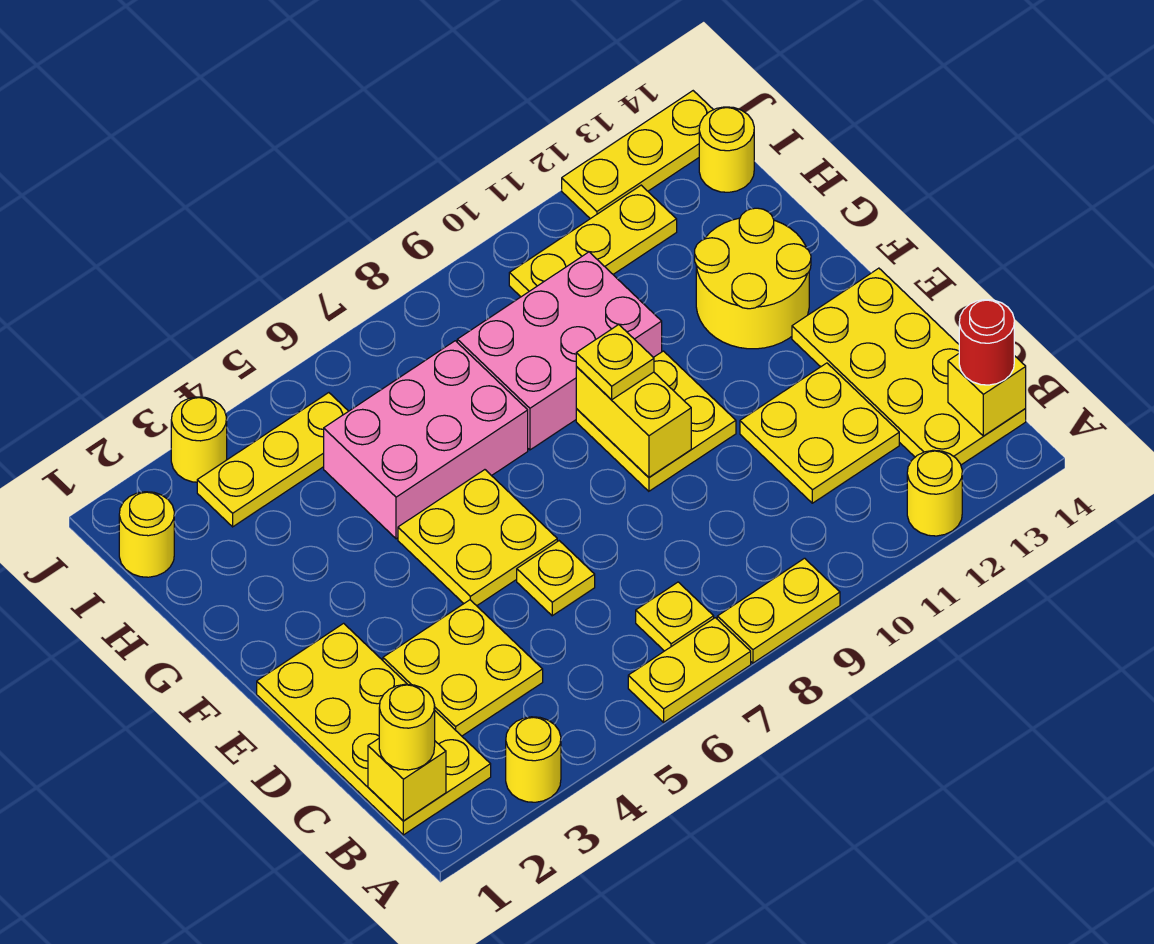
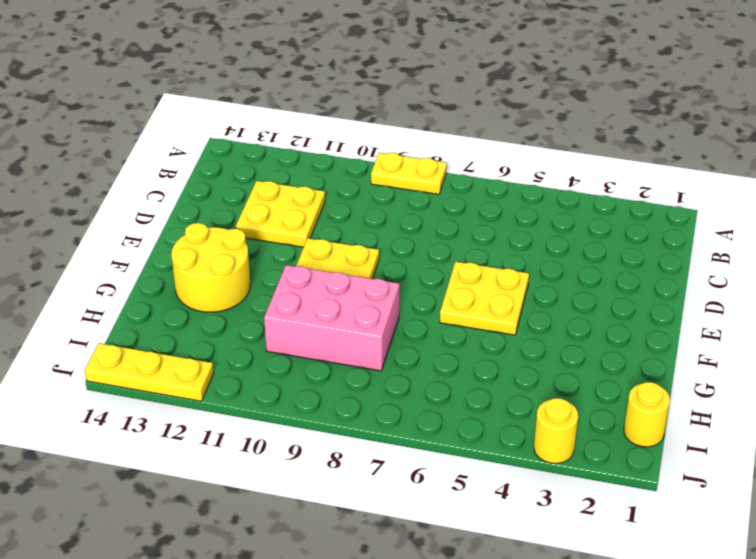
none -> yellow 1x1 round brick [506,717,561,802]
none -> yellow 1x2 plate [628,618,751,722]
none -> yellow 1x1 round brick [907,450,962,536]

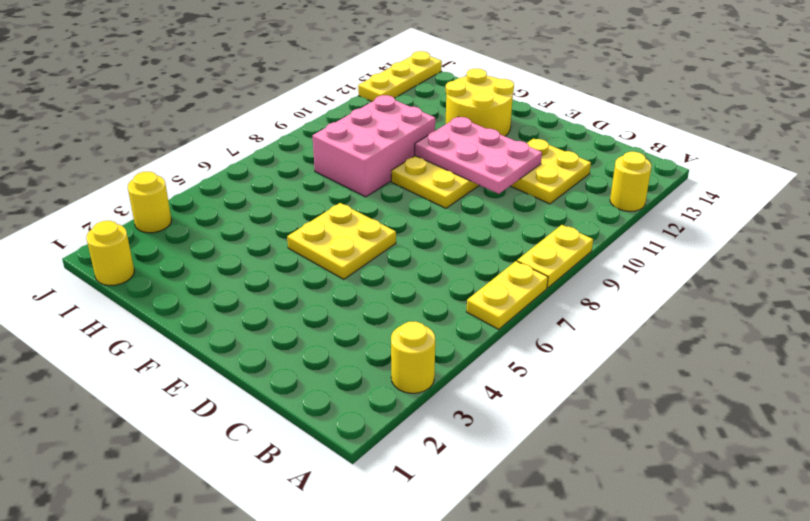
pink 2x3 plate [415,117,542,194] -> none
none -> yellow 2x4 plate [257,623,491,835]
none -> yellow 1x1 plate [636,582,714,651]
none -> yellow 2x4 plate [792,268,1026,465]

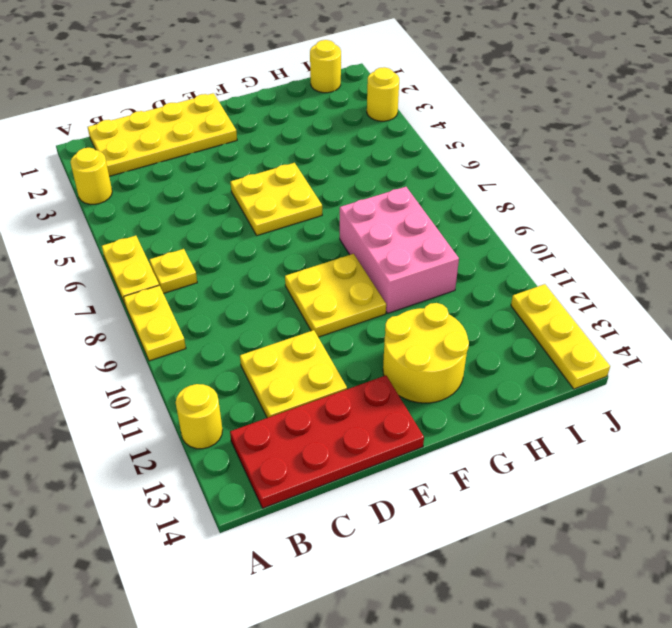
red 2x4 plate [230,375,424,508] -> yellow 2x4 plate [792,268,1026,465]
none -> yellow 2x2 plate [383,600,543,736]
none -> yellow 1x1 plate [517,541,595,616]
none -> pink 2x3 brick [324,341,528,539]

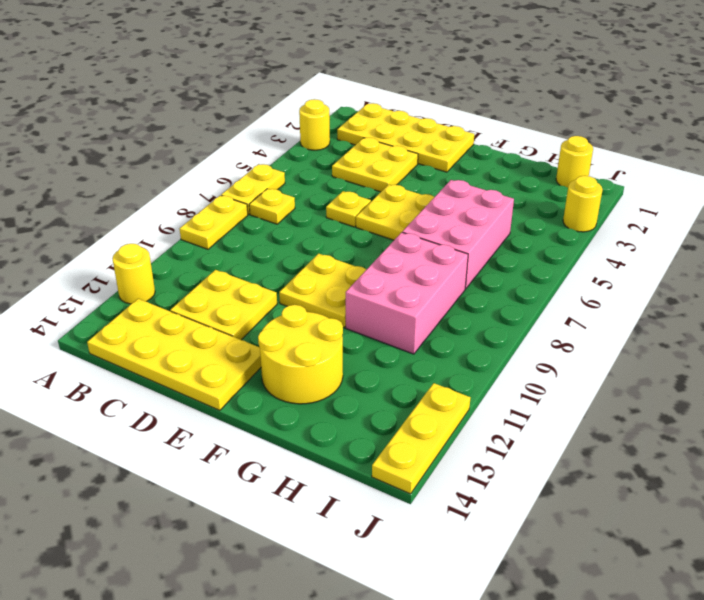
none -> yellow 1x3 plate [197,393,348,527]
none -> yellow 1x3 plate [509,185,677,297]
none -> yellow 1x1 round brick [699,107,754,192]

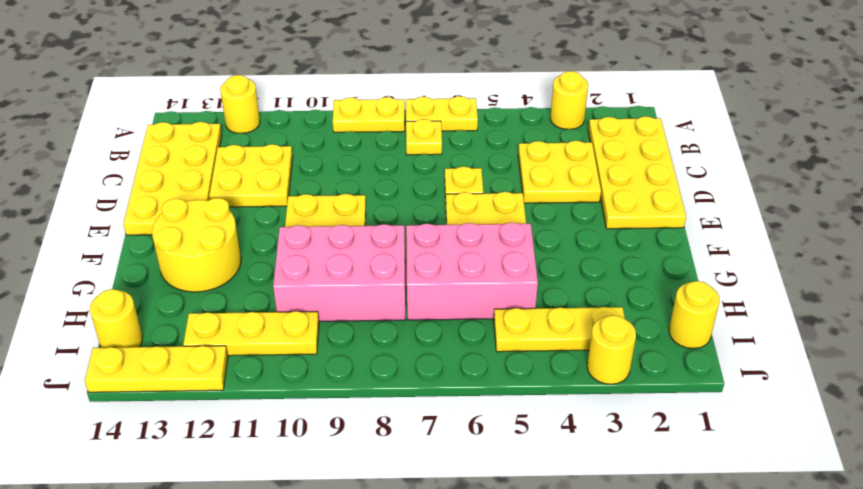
none -> yellow 1x1 brick [368,739,446,821]
none -> yellow 1x1 brick [948,354,1026,436]
none -> yellow 1x2 brick [576,367,691,477]

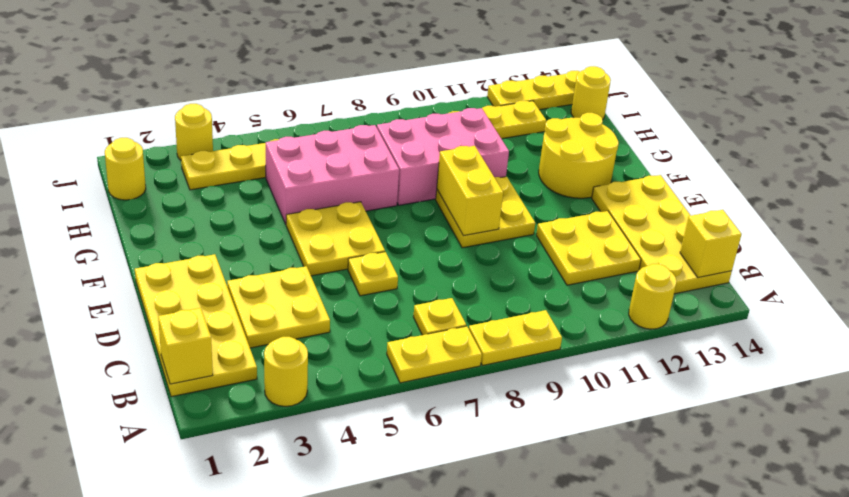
none -> yellow 1x1 round brick [379,684,435,770]
none -> red 1x1 round brick [959,300,1014,385]
none -> yellow 1x1 plate [576,325,654,400]

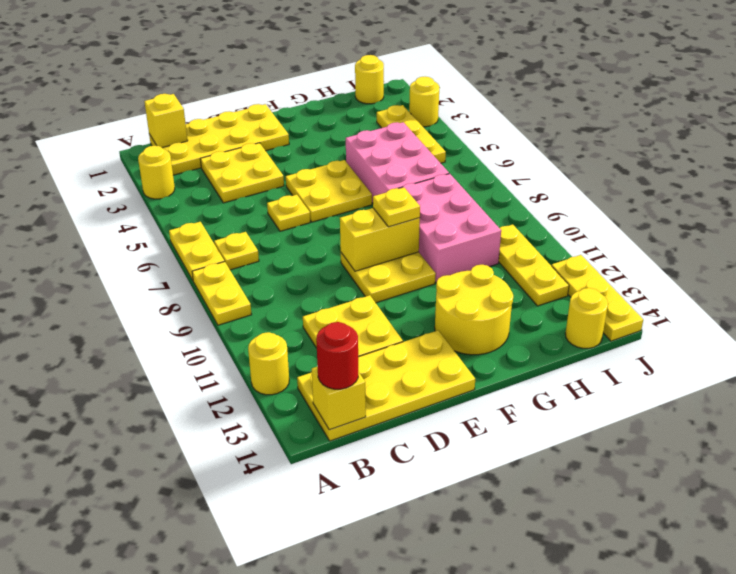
none -> yellow 1x1 round brick [379,684,435,770]

